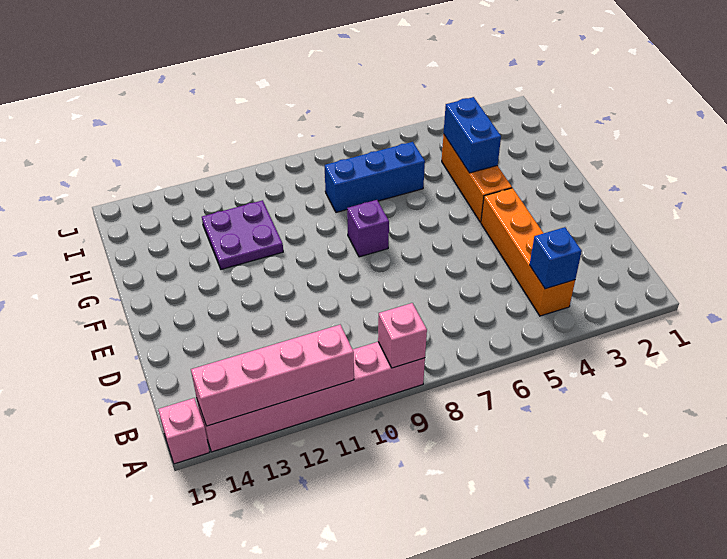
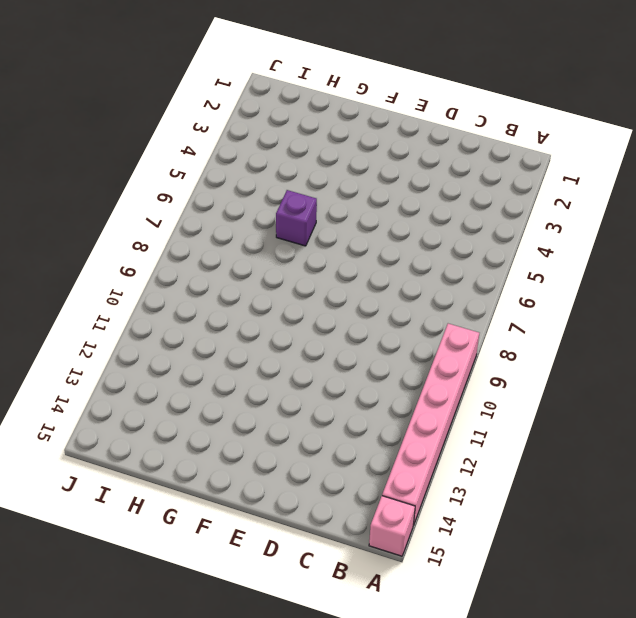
purple 1x1 brick [276,190,317,246] -> purple 1x1 brick moved to [347,200,389,257]
none -> orange 1x4 brick [481,188,575,316]
none -> orange 1x3 brick [442,134,512,222]

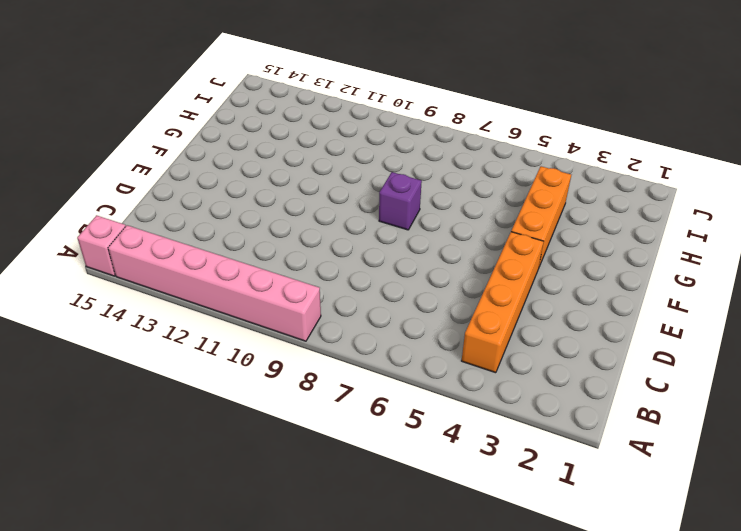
none -> purple 2x2 plate [202,200,283,269]
none -> blue 1x3 brick [325,142,425,212]

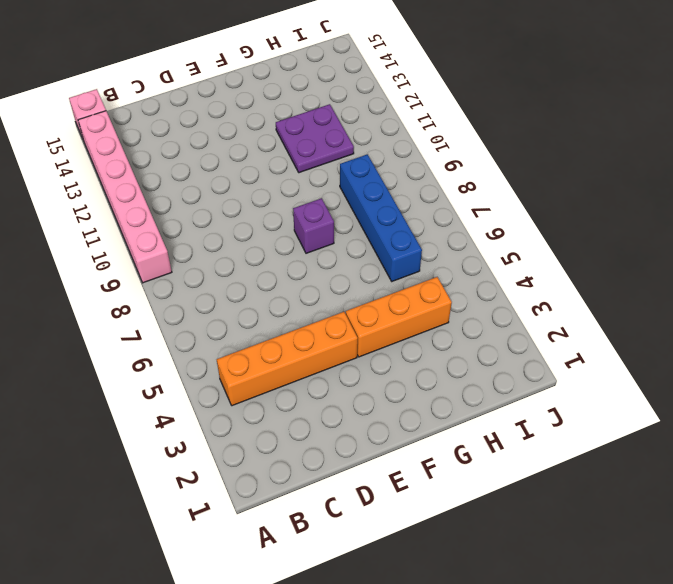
blue 1x4 brick [340,154,422,281] -> blue 1x3 brick [325,142,425,212]
none -> pink 1x1 brick [378,303,427,368]
none -> pink 1x4 brick [191,325,354,426]

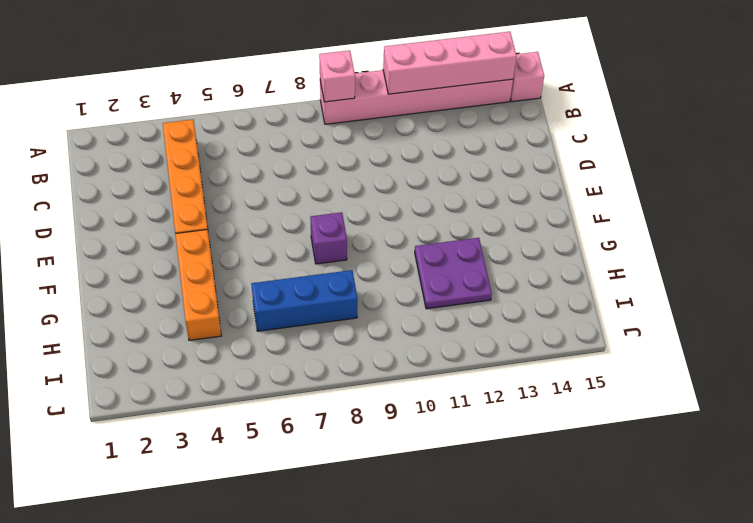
none -> blue 1x1 brick [530,227,582,289]
none -> blue 1x2 brick [444,97,501,173]

